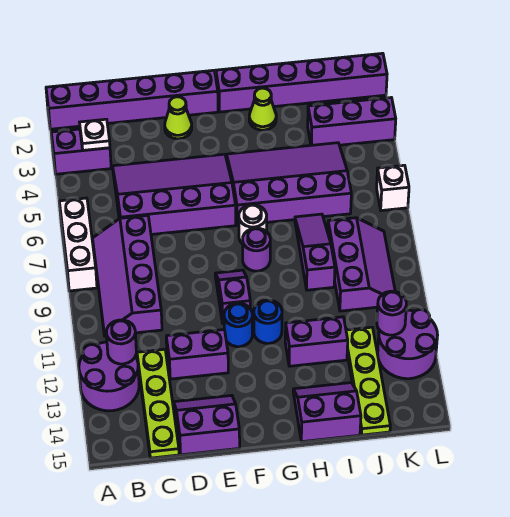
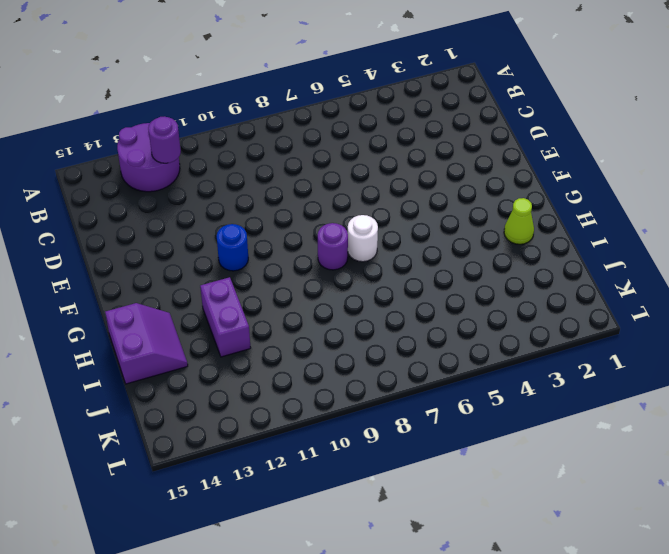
none -> purple 1x6 brick [46,70,218,129]
none -> purple 1x2 brick [51,129,111,174]
none -> white 1x3 brick [59,198,97,291]

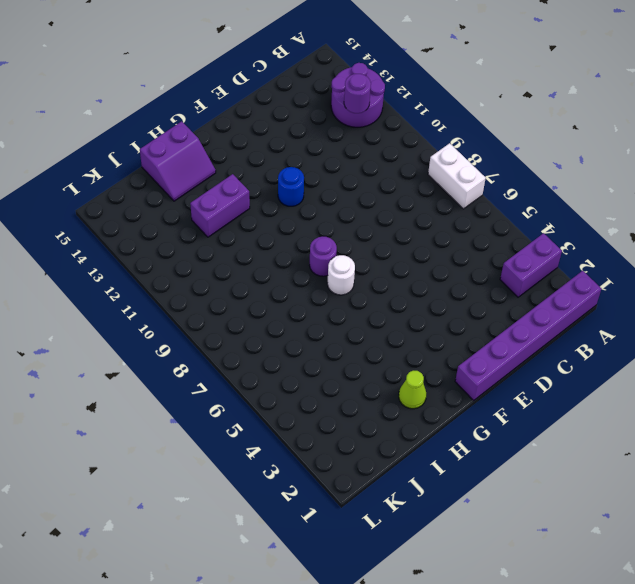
white 1x2 brick [428,143,486,209] -> white 1x3 brick [59,198,97,291]
none -> purple 2x4 slope [93,216,162,336]
none -> purple 3x4 slope [113,154,236,234]
none -> lime 1x4 plate [137,349,179,458]

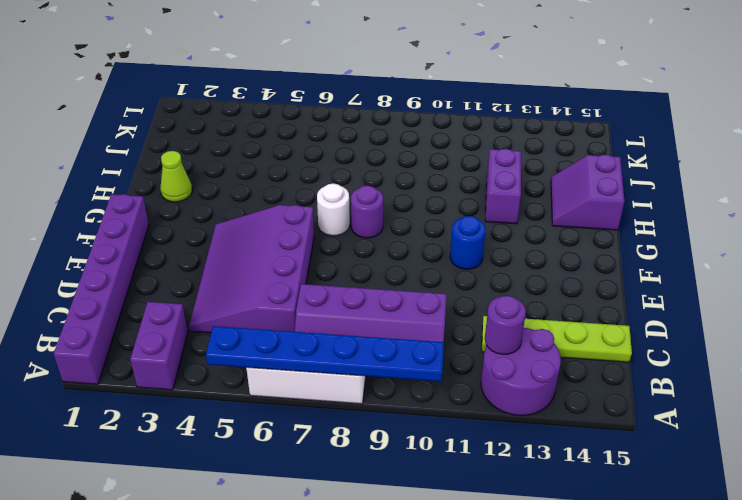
blue 1x6 plate [206,326,444,381] -> none
none -> purple 1x2 brick [166,330,228,379]
none -> purple 2x2 slope [174,395,240,455]
none -> lime 1x1 cone [165,97,192,139]

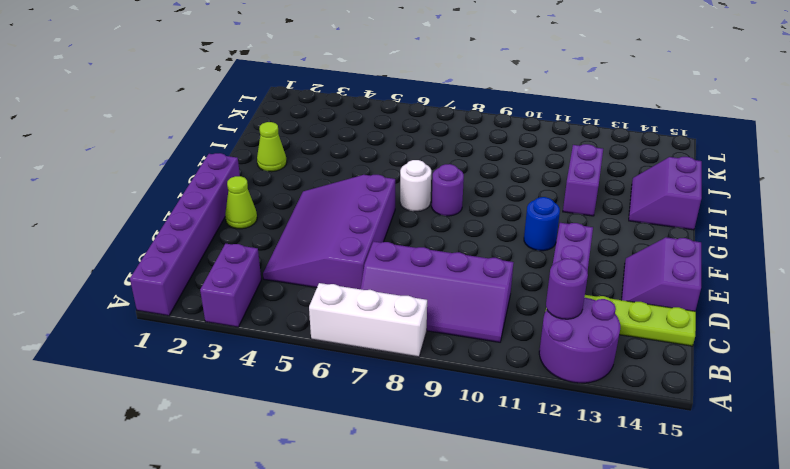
none -> purple 1x2 slope [215,270,250,324]
none -> purple 1x6 brick [216,53,387,112]
none -> purple 3x4 slope [227,143,351,226]

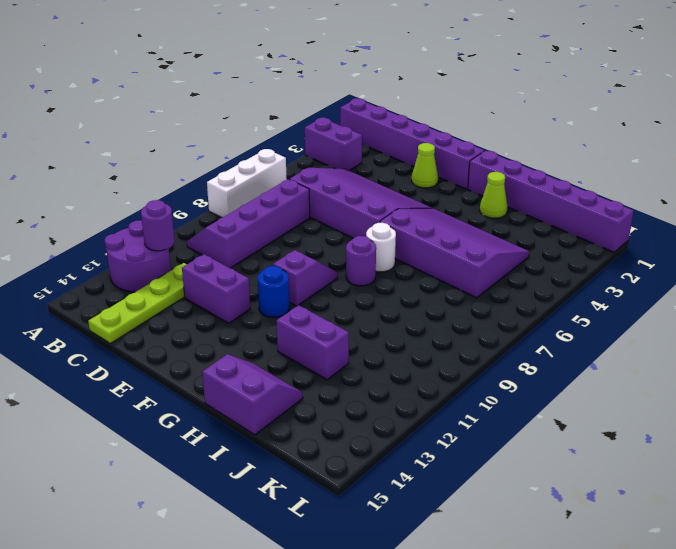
none -> purple 2x2 slope [174,395,240,455]
none -> blue 1x1 round brick [254,300,282,343]
none -> purple 1x3 slope [295,214,335,290]

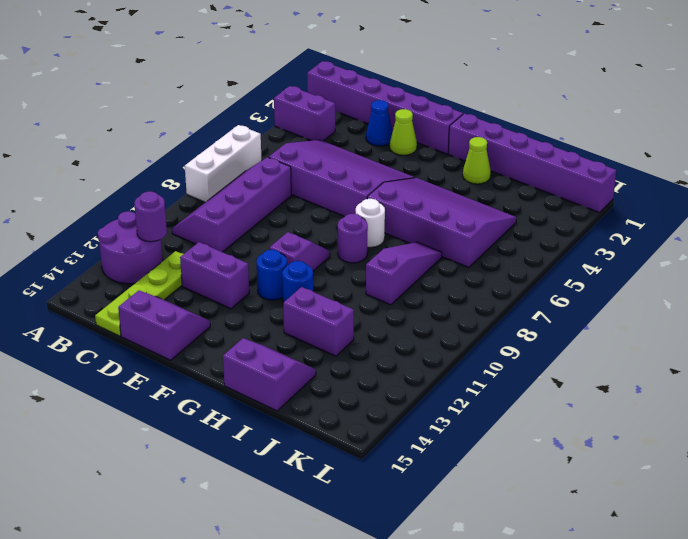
blue 1x1 cone [366,100,393,146] -> none
none -> purple 1x3 brick [308,98,396,145]
none -> purple 2x3 slope [328,218,395,311]
none -> lime 1x4 plate [346,327,390,435]

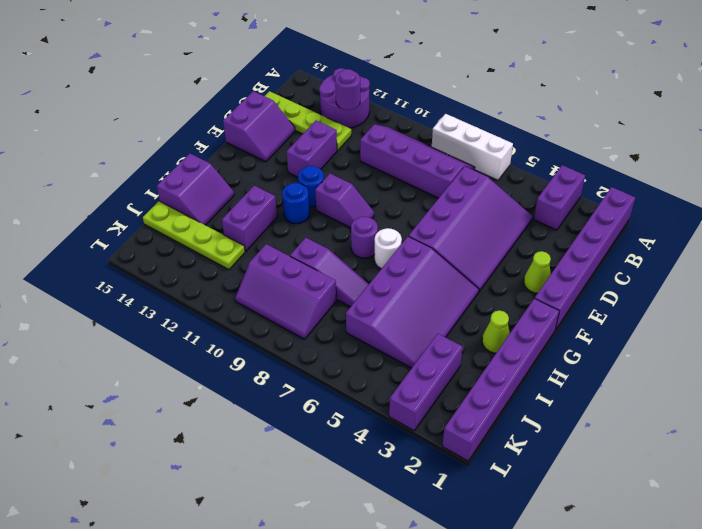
none -> purple 2x2 round brick [378,310,438,379]
none -> white 1x1 brick [377,165,409,211]
none -> white 1x1 plate [79,119,110,150]

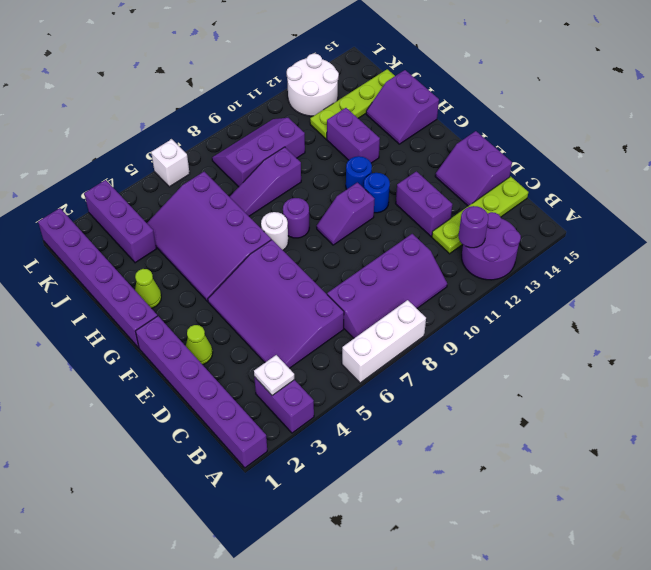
white 2x2 round brick [287,54,339,116] -> purple 2x2 round brick [378,310,438,379]
none -> purple 1x1 round brick [377,291,406,335]

